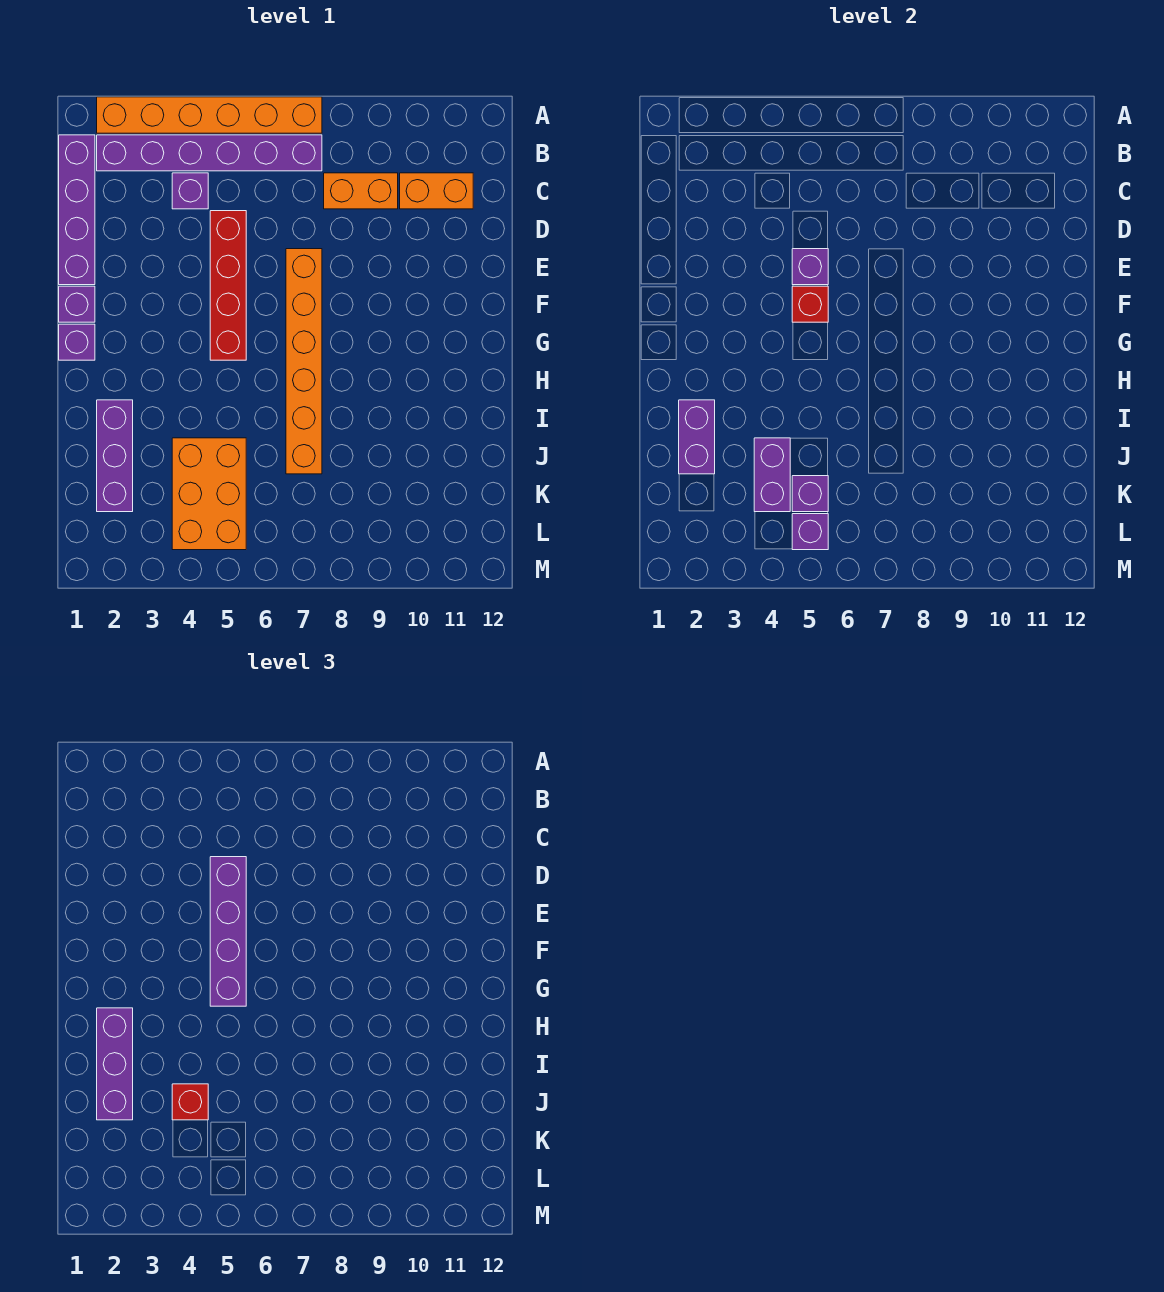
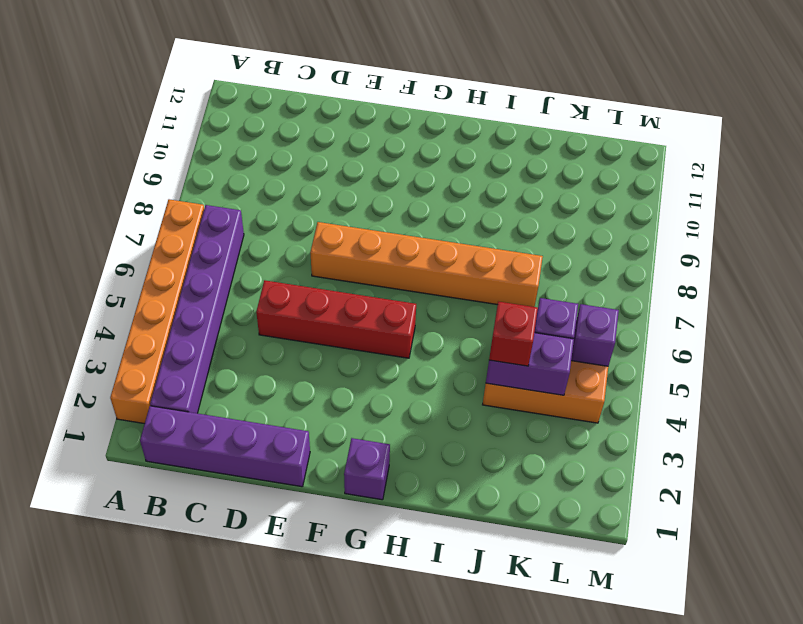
none -> purple 1x1 brick [172,173,208,209]
none -> orange 1x2 brick [324,173,398,209]
none -> orange 1x2 brick [400,173,473,209]

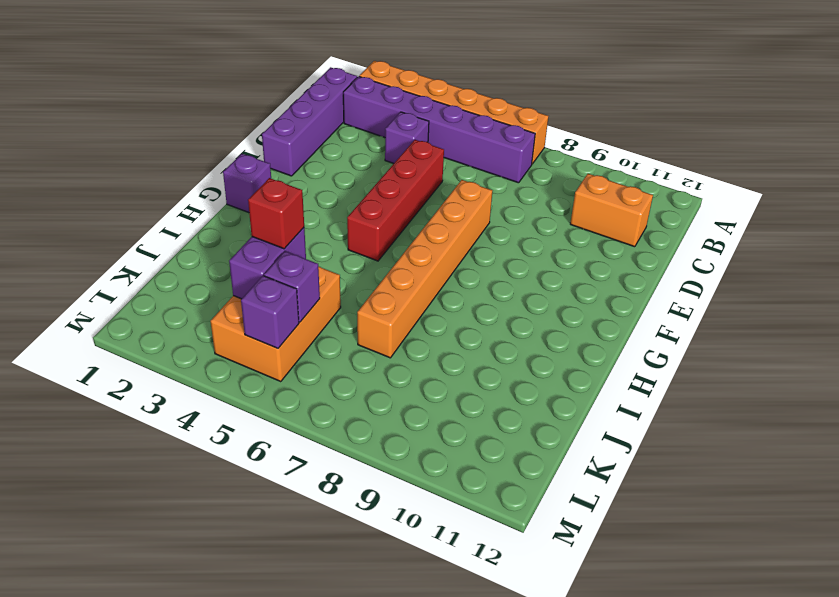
none -> orange 1x2 brick [324,173,398,209]
none -> purple 1x1 brick [59,286,95,322]
none -> purple 1x3 brick [97,400,133,512]

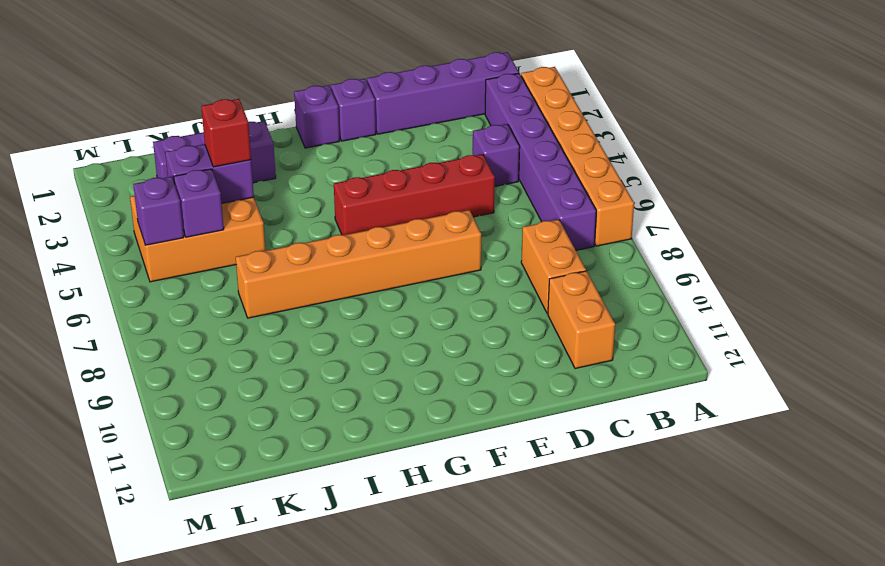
none -> purple 1x1 brick [792,249,828,285]
none -> red 1x1 brick [792,286,828,322]
none -> purple 1x2 brick [679,400,715,474]

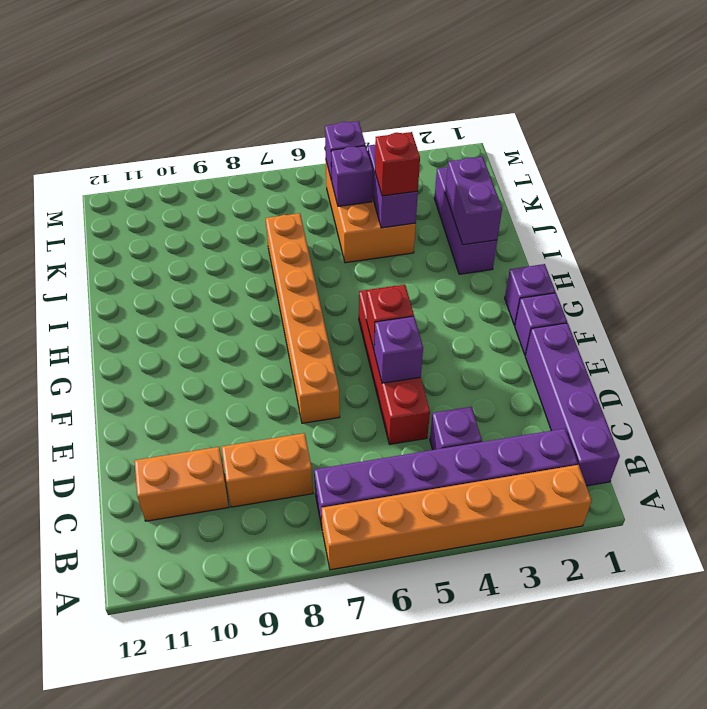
none -> purple 1x4 brick [210,857,246,1006]
none -> purple 1x3 brick [97,1008,133,1120]

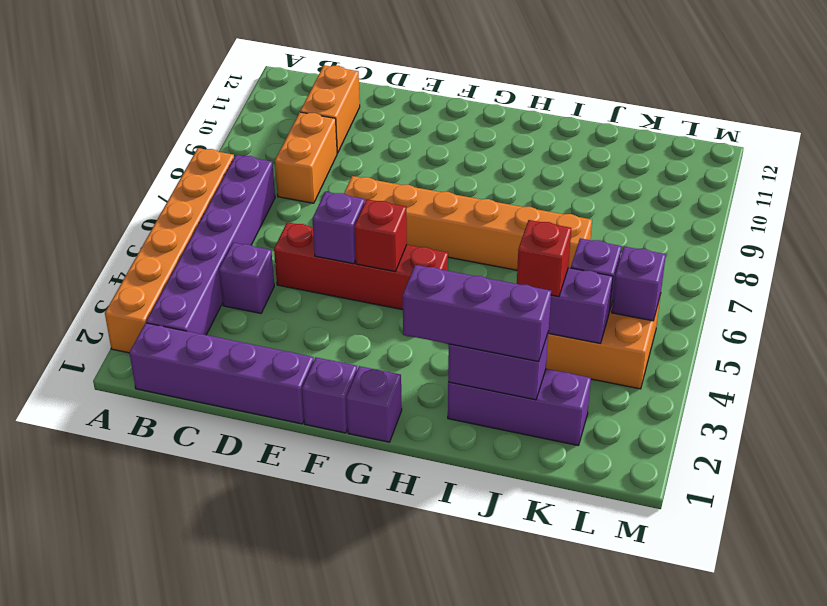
none -> purple 1x4 brick [210,857,246,1006]

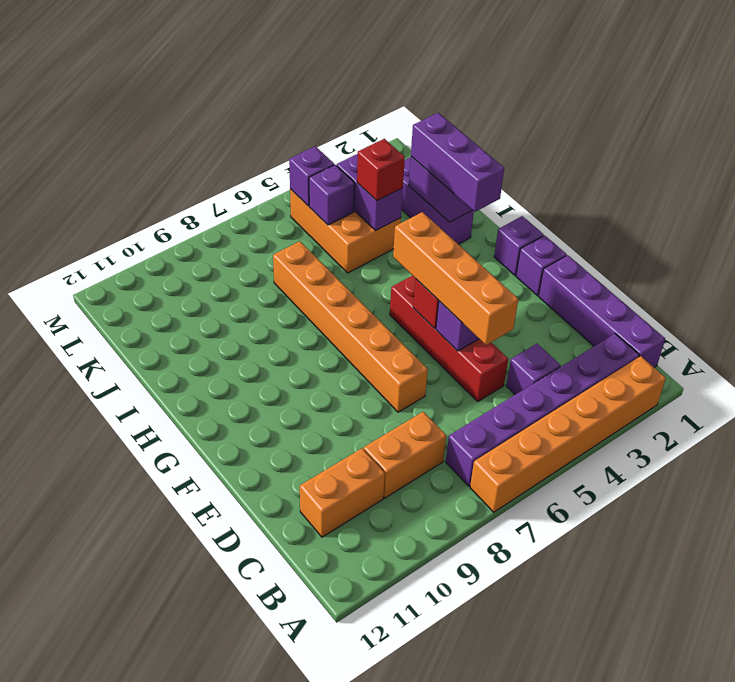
orange 1x4 brick [393,212,518,345] -> purple 1x4 brick [210,857,246,1006]

